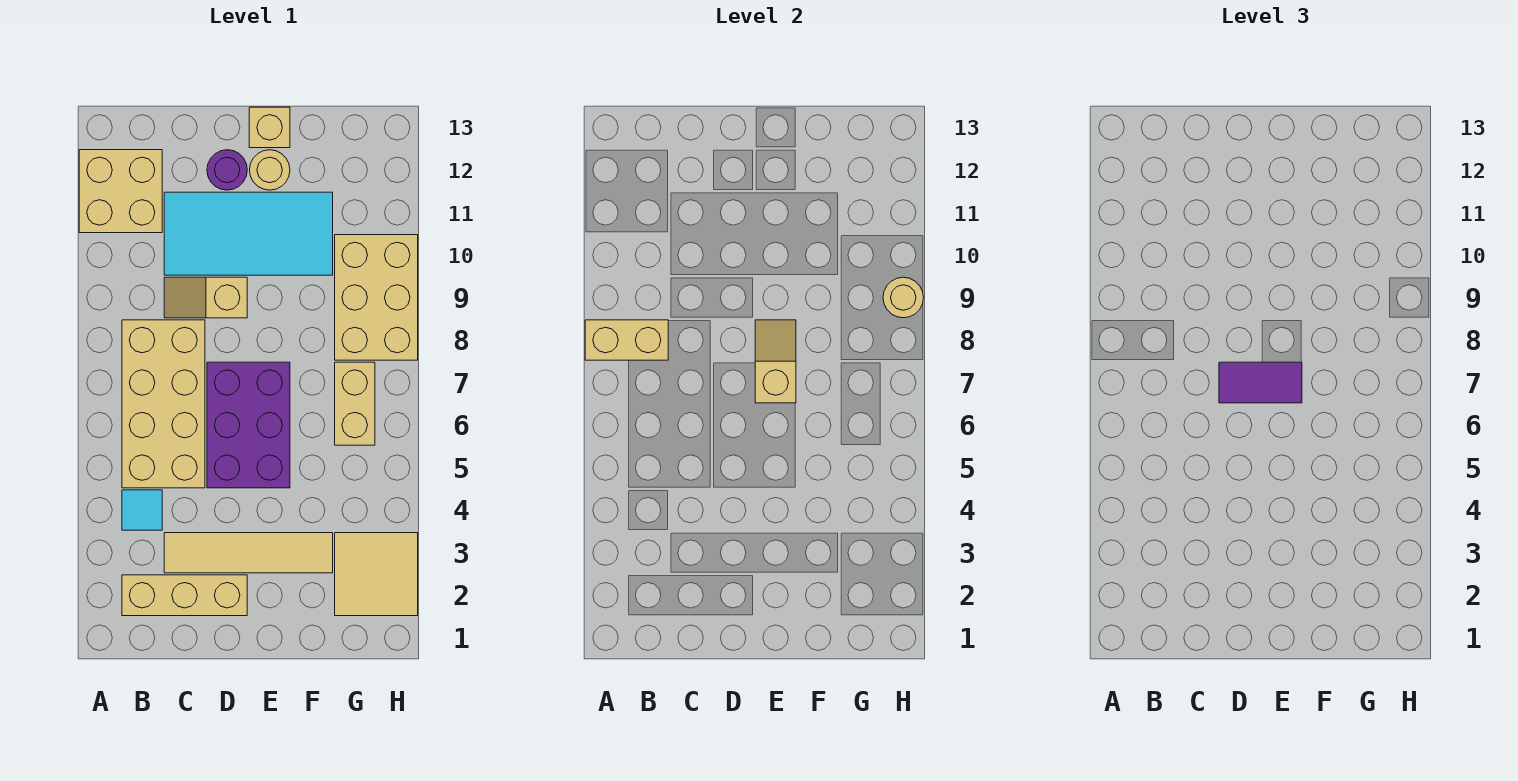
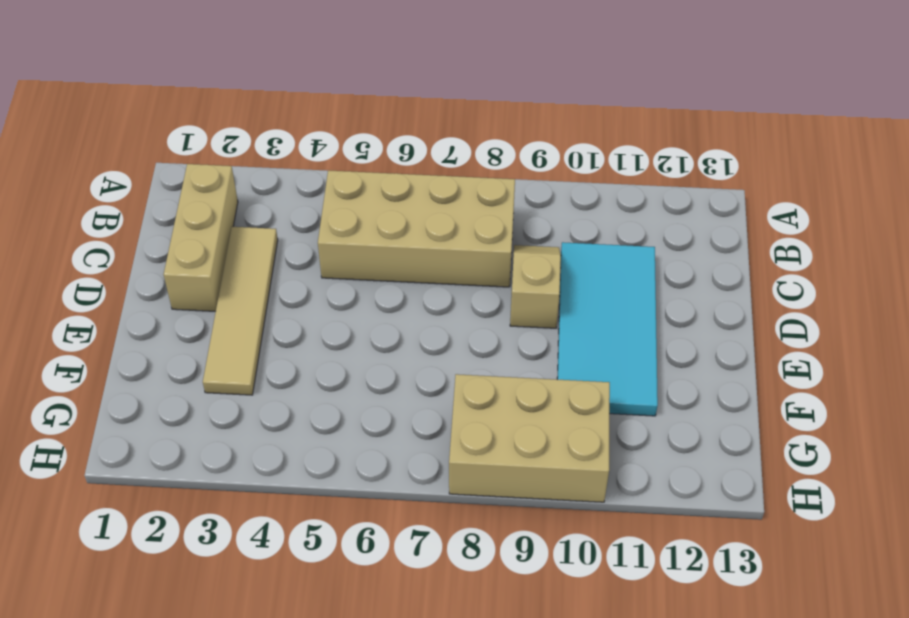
none -> tan 2x2 brick [79,150,162,233]
none -> cyan 1x1 tile [122,490,162,530]
none -> purple 2x3 brick [207,362,290,488]

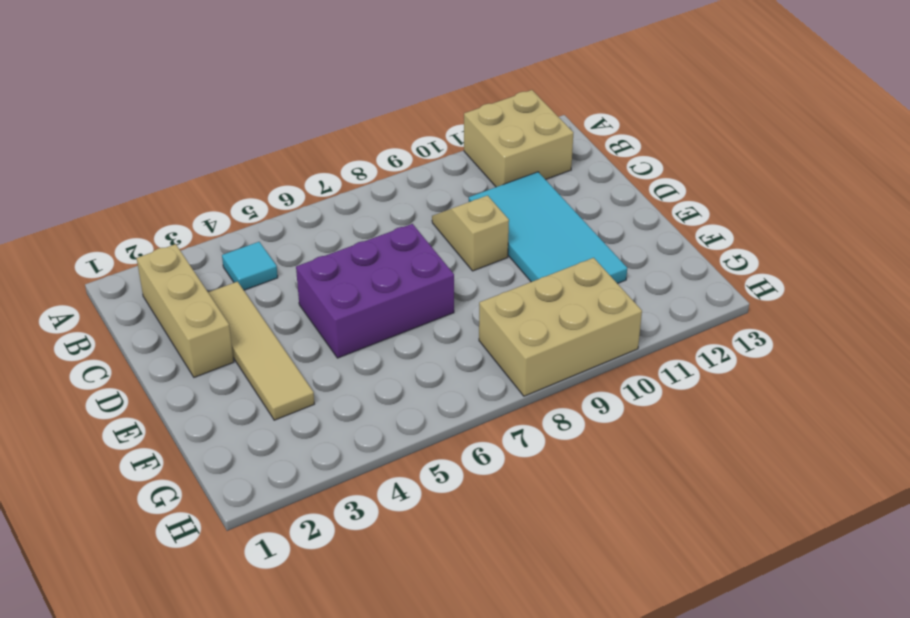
none -> tan 2x4 brick [122,320,205,488]
none -> purple 1x1 round brick [207,150,247,190]
none -> tan 1x1 round brick [250,150,290,190]

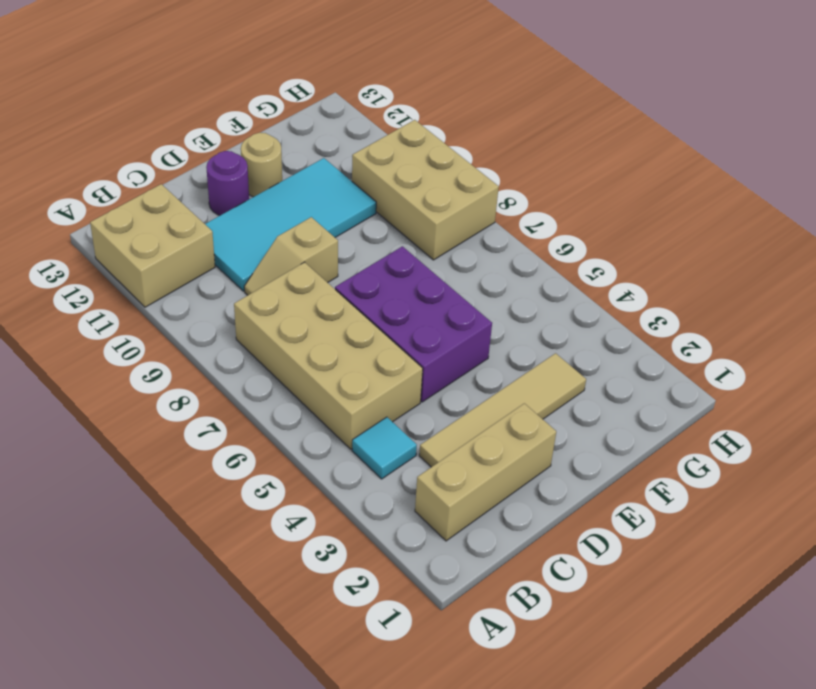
none -> tan 1x1 brick [249,107,290,148]
none -> tan 2x2 tile [335,533,418,616]
none -> tan 1x2 brick [335,362,375,445]

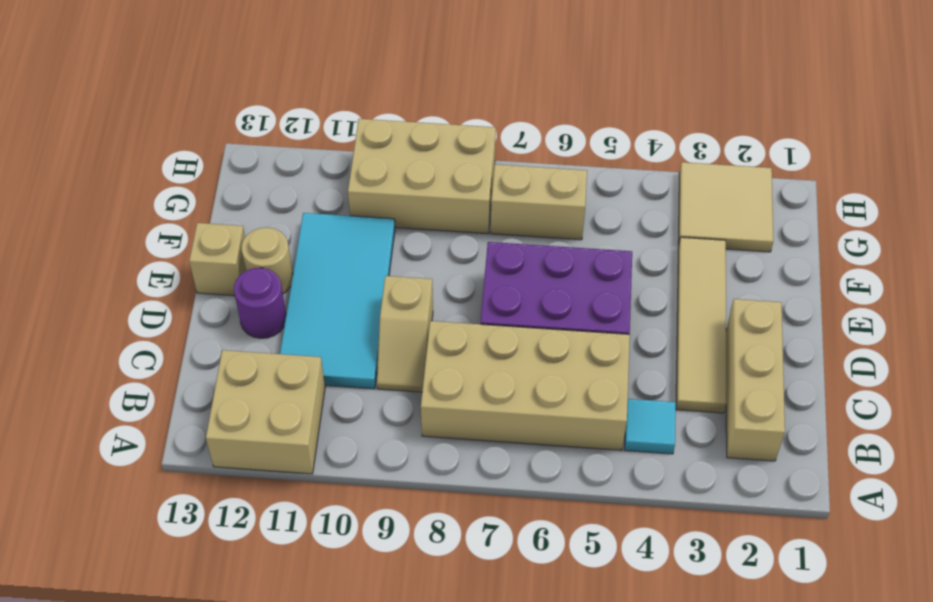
none -> tan 1x2 brick [585,320,668,360]
none -> tan 1x2 slope [755,320,796,403]
none -> tan 1x1 round brick [883,277,924,318]

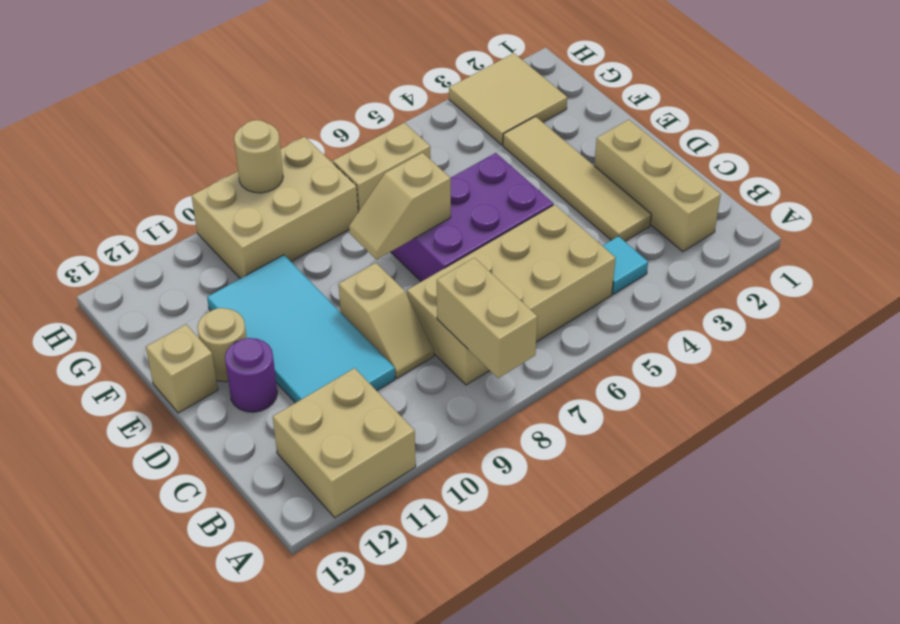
none -> purple 1x2 tile [1219,362,1302,403]

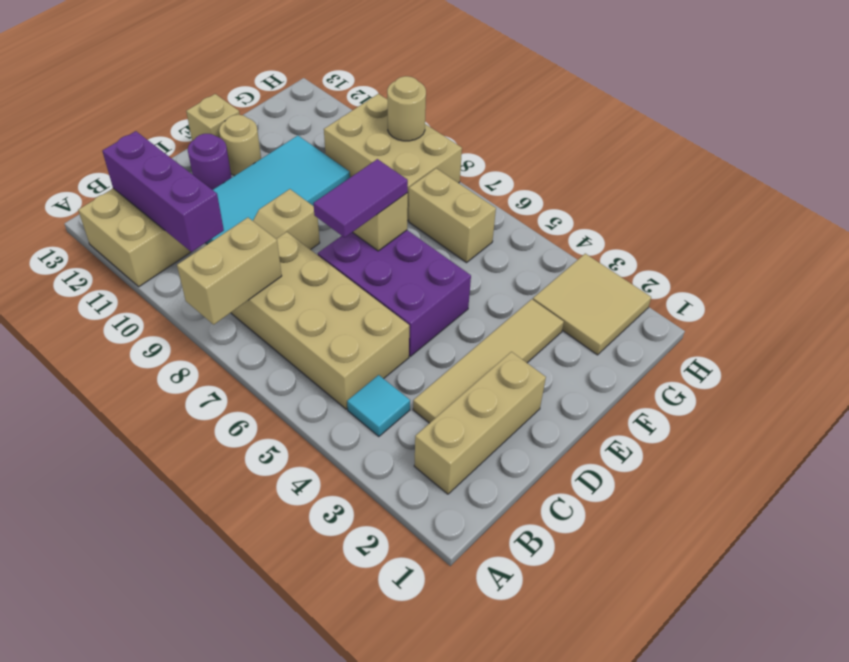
purple 1x3 brick [102,131,224,252] -> none

